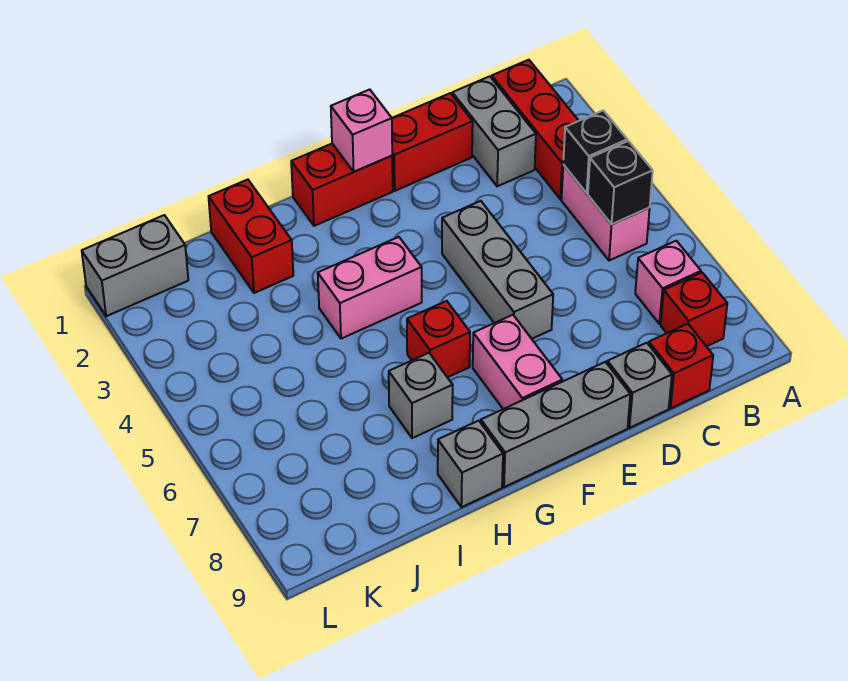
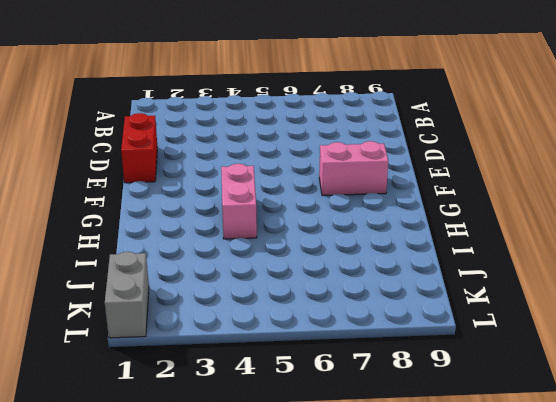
none -> red 1x3 brick [492,60,579,199]
none -> pink 1x2 brick [561,165,650,261]
none -> pink 1x1 brick [635,241,701,324]

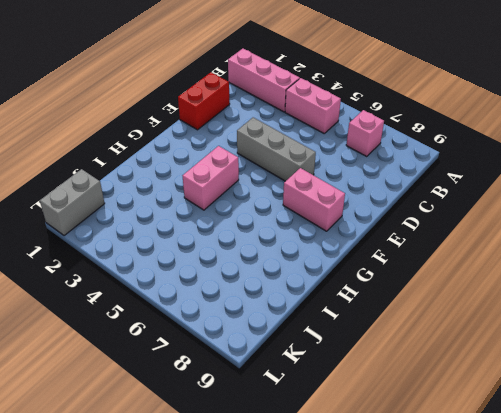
pink 1x3 brick [228,49,300,112] -> red 1x3 brick [492,60,579,199]
none -> red 1x1 brick [661,273,727,347]
none -> grey 1x2 brick [452,76,536,186]
none -> red 1x1 brick [649,324,713,408]

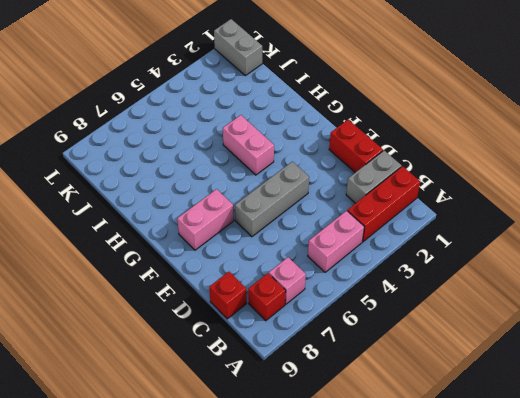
none -> grey 1x1 brick [607,343,672,428]
none -> grey 1x3 brick [481,362,630,487]
none -> red 1x2 brick [291,144,393,226]

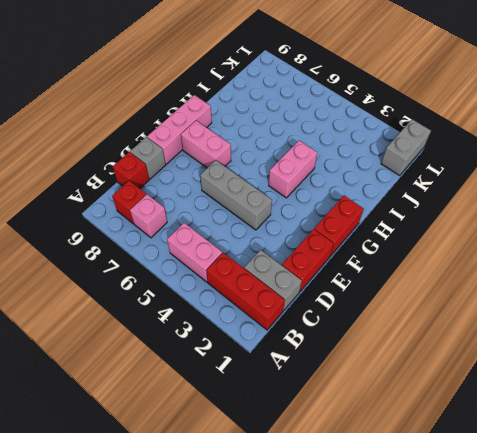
pink 1x3 brick [147,95,212,164] -> grey 1x3 brick [481,362,630,487]
none -> red 1x1 brick [407,301,470,377]
none -> grey 1x1 brick [389,353,453,438]
none -> grey 1x1 brick [438,421,503,507]

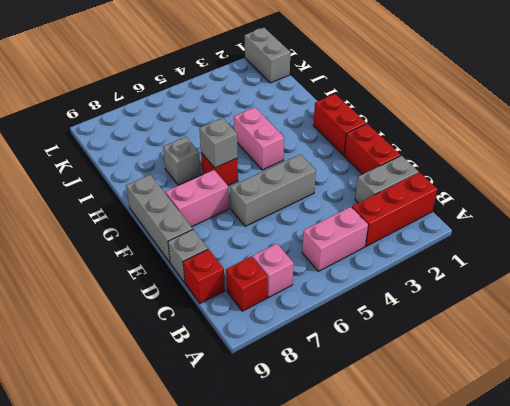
grey 1x1 brick [199,118,238,168] -> grey 1x1 brick moved to [438,421,503,507]
none -> red 1x2 brick [209,180,293,293]
none -> black 1x1 brick [563,110,627,193]
none -> black 1x1 brick [588,141,653,224]

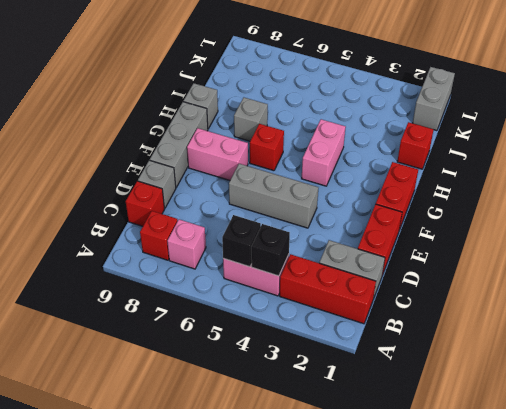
red 1x1 brick [397,122,434,169] -> red 1x2 brick [209,180,293,293]
none -> pink 1x1 brick [331,90,392,172]

